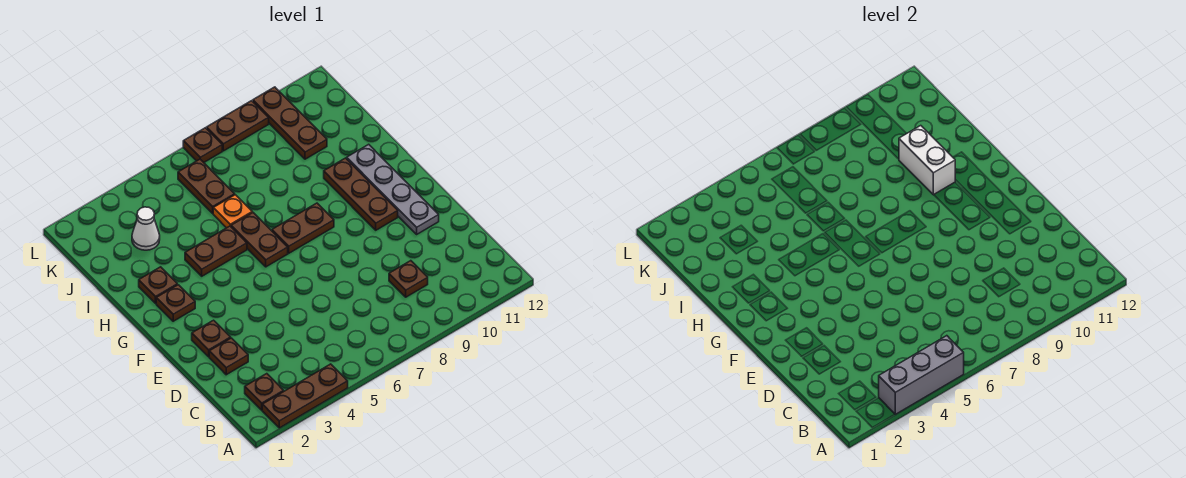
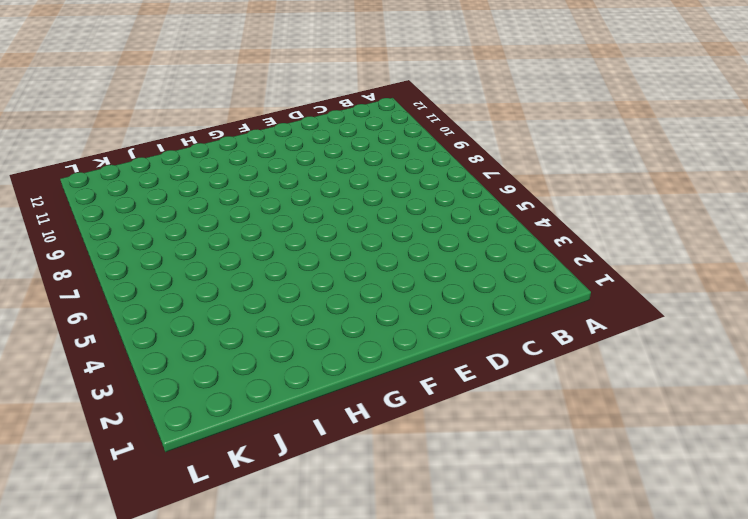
none -> brown 1x3 plate [262,364,348,428]
none -> brown 1x1 plate [245,374,284,410]
none -> brown 1x1 plate [389,261,428,297]

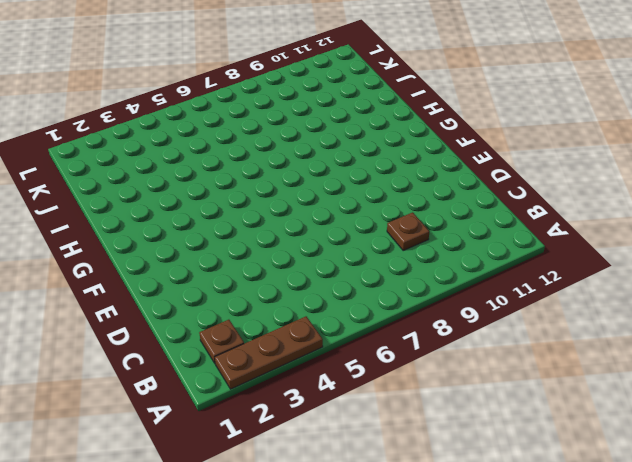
none -> brown 1x1 plate [209,338,248,375]
none -> brown 1x1 plate [192,320,231,357]
none -> grey 1x4 plate [347,144,439,234]

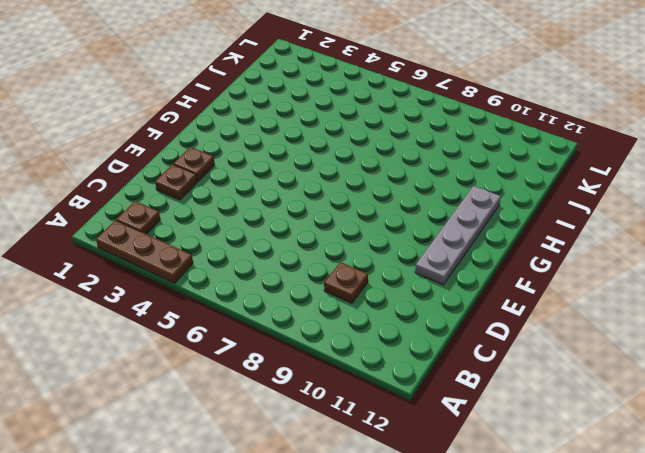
none -> brown 1x3 plate [324,158,398,230]
none -> brown 1x1 plate [156,285,195,321]
none -> brown 1x2 plate [231,213,288,267]

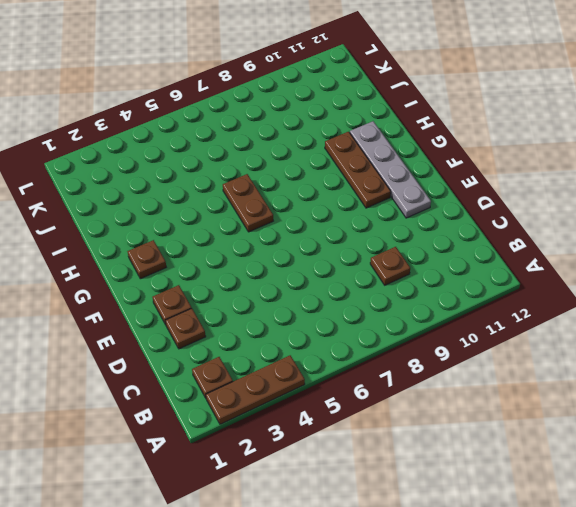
none -> brown 1x2 plate [272,203,334,253]
none -> brown 1x1 plate [139,267,177,304]
none -> brown 1x2 plate [185,226,247,276]

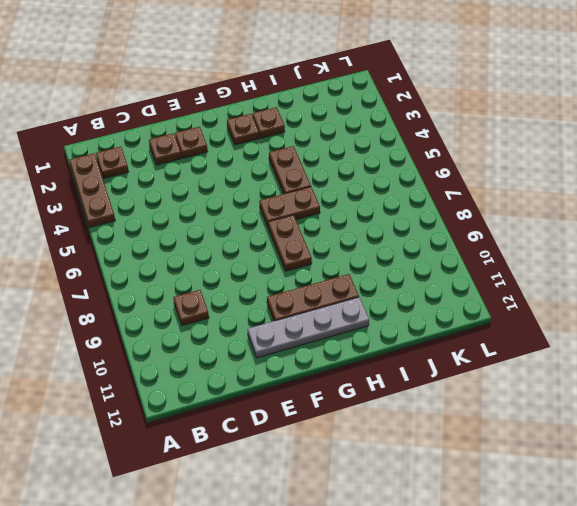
none -> orange 1x1 plate [213,195,252,228]
none -> white 1x1 cone [132,207,160,250]
none -> brown 1x2 plate [178,159,235,213]

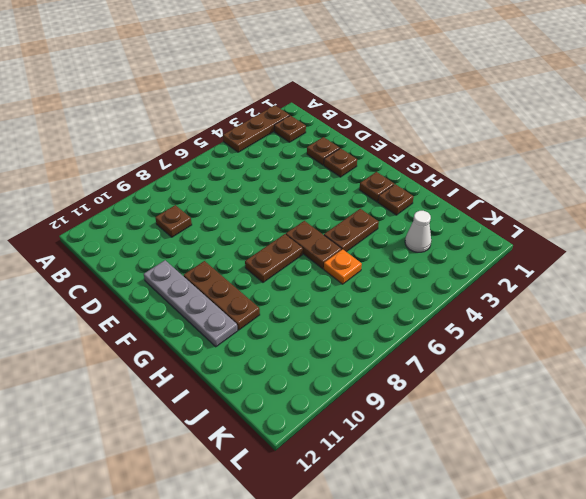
none -> brown 1x2 plate [178,159,235,213]
none -> brown 1x3 plate [253,87,327,159]
none -> brown 1x1 plate [183,128,222,162]

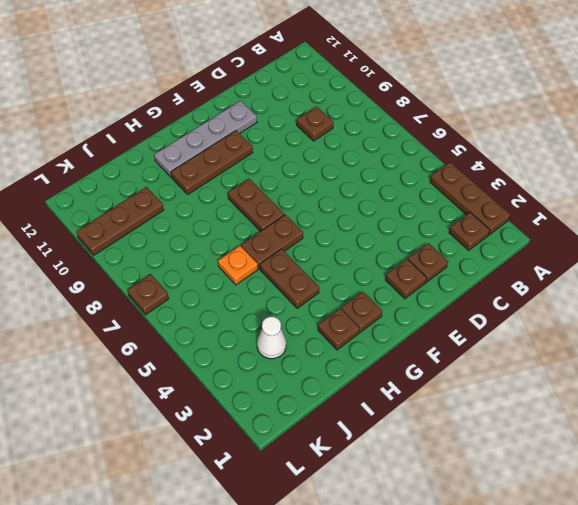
none -> brown 1x2 plate [178,159,235,213]
none -> brown 1x2 plate [207,101,269,151]
none -> grey 1x3 brick [879,336,964,414]

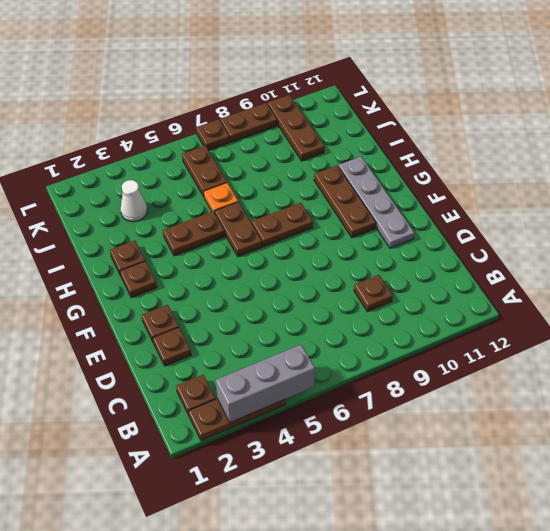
none -> white 1x2 brick [899,126,955,195]

